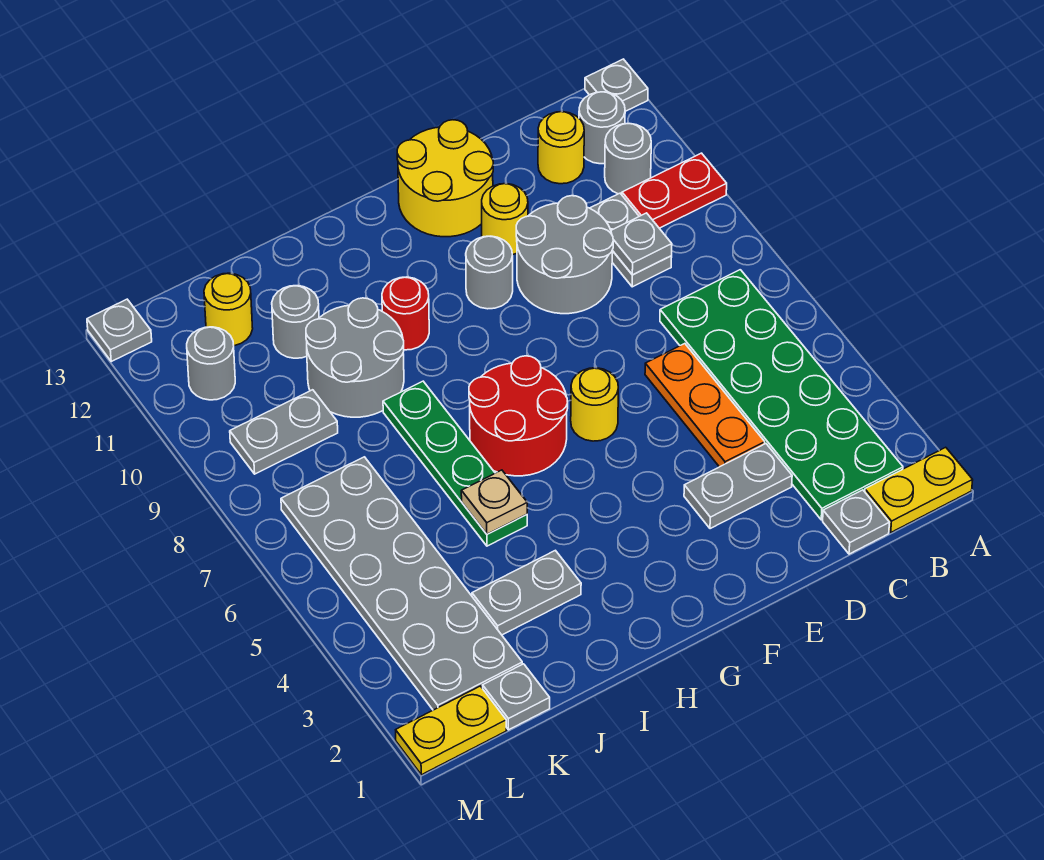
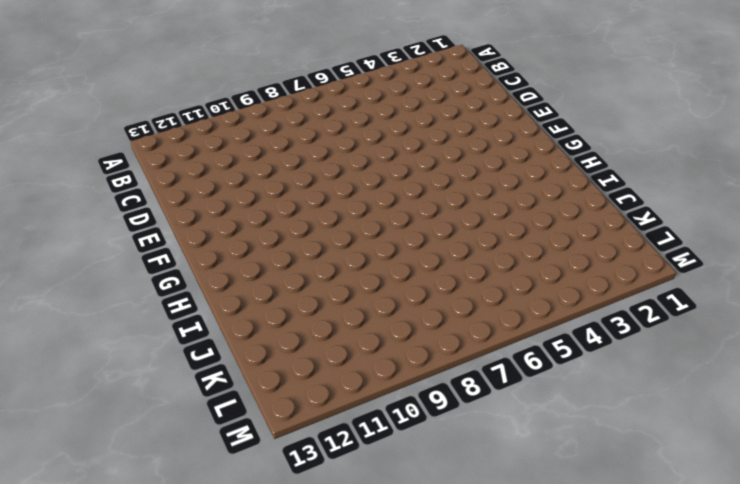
none -> yellow 1x2 plate [865,447,973,532]
none -> red 1x2 plate [622,153,727,228]
none -> grey 1x1 plate [585,59,648,111]
none -> green 2x6 plate [660,270,903,520]

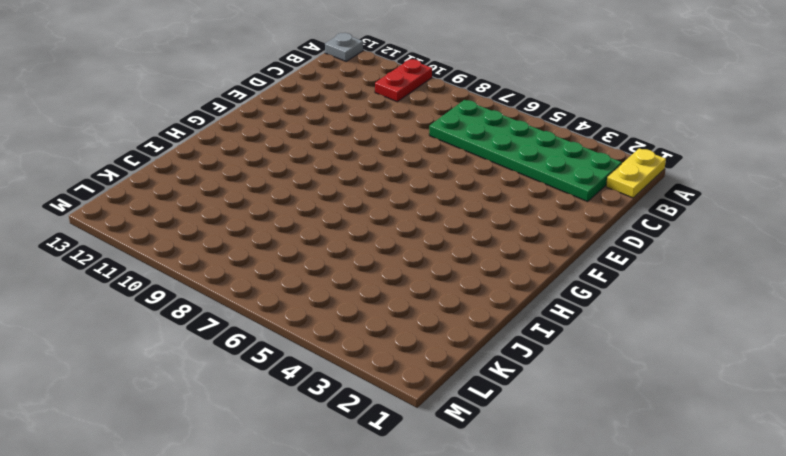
none -> grey 1x1 round brick [605,124,651,195]
none -> grey 1x1 round brick [579,92,625,164]
none -> grey 1x1 plate [823,490,889,554]
none -> grey 1x2 plate [590,193,672,287]

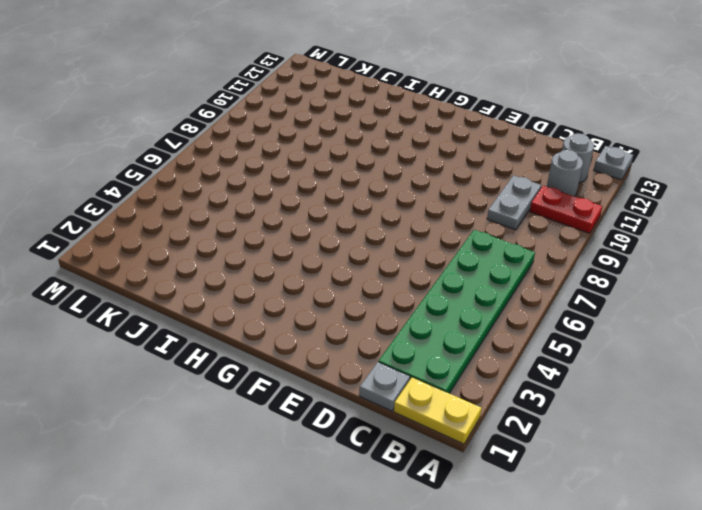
none -> yellow 1x1 round brick [538,112,584,184]
none -> grey 1x2 plate [684,444,792,529]
none -> orange 1x3 plate [645,344,765,467]
none -> grey 2x2 round brick [516,196,613,314]

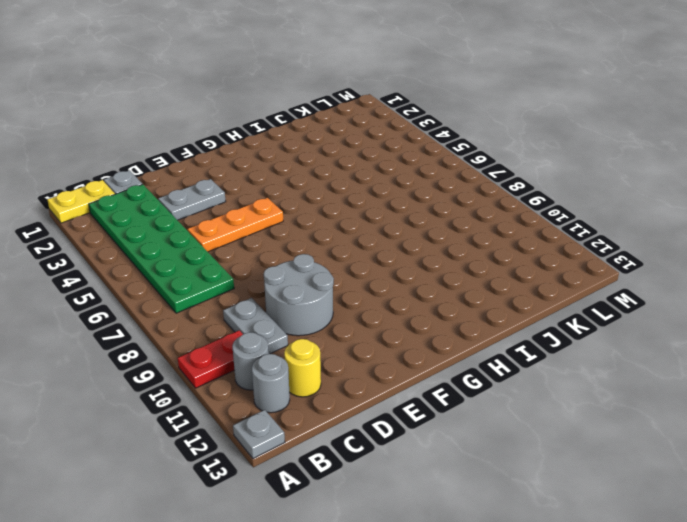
orange 1x3 plate [188,198,283,252] -> orange 1x3 plate turned to [645,344,765,467]
none -> yellow 1x1 round brick [482,184,528,255]
none -> yellow 2x2 round brick [397,120,493,237]
none -> yellow 1x1 round brick [571,368,618,441]
none -> grey 1x1 round brick [466,236,513,309]

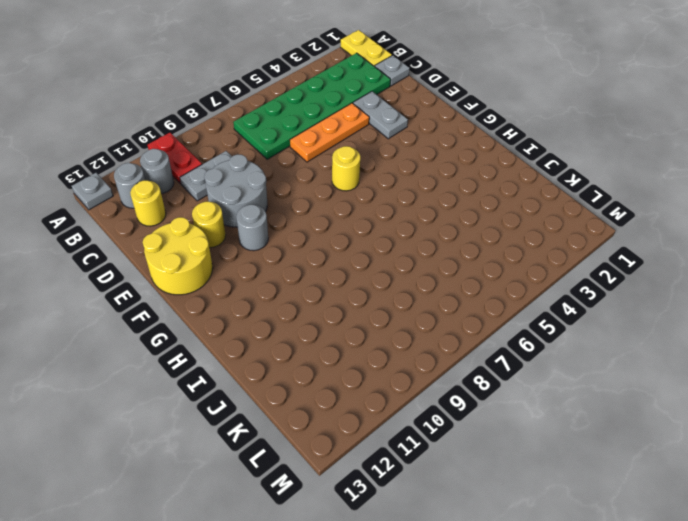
none -> red 2x2 round brick [469,356,568,476]
none -> red 1x1 round brick [382,277,429,350]
none -> grey 1x2 plate [472,550,581,635]
none -> green 1x4 plate [383,381,527,546]

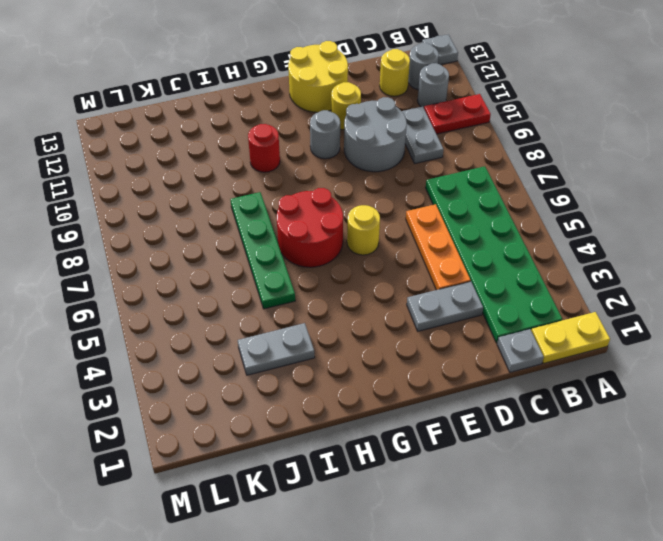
none -> grey 2x2 round brick [306,298,404,417]
none -> grey 1x1 round brick [272,286,319,358]
none -> grey 1x1 plate [483,664,550,730]
none -> grey 2x6 plate [281,457,522,710]

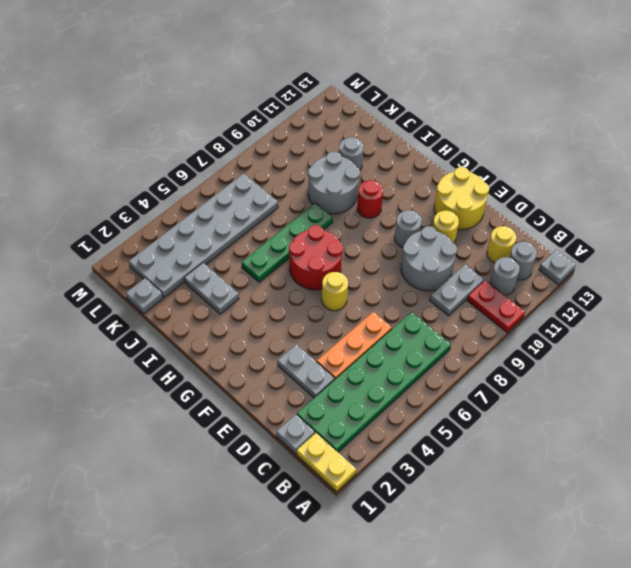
none -> grey 1x2 plate [230,390,338,474]
none -> yellow 1x1 round brick [204,273,253,346]
none -> yellow 1x2 plate [396,686,506,775]
none -> grey 1x1 round brick [187,327,235,400]

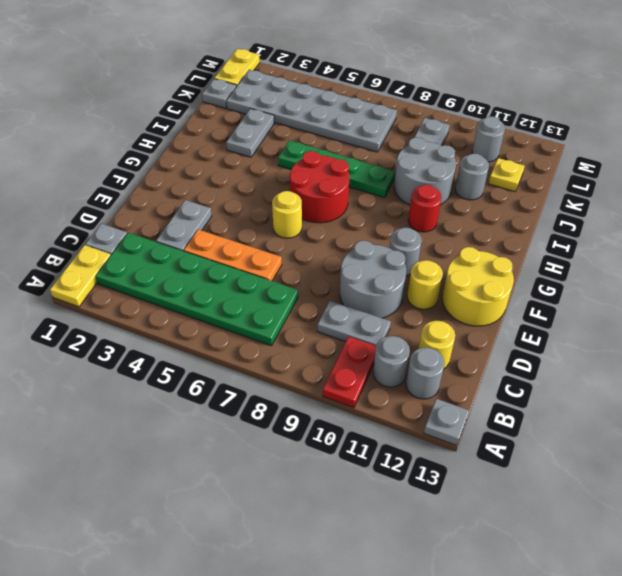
yellow 1x1 plate [489,158,524,192] -> yellow 1x1 round brick [204,273,253,346]
none -> grey 1x1 plate [87,299,152,361]
none -> grey 1x1 plate [611,213,672,275]
none -> tan 1x1 plate [461,470,527,534]

